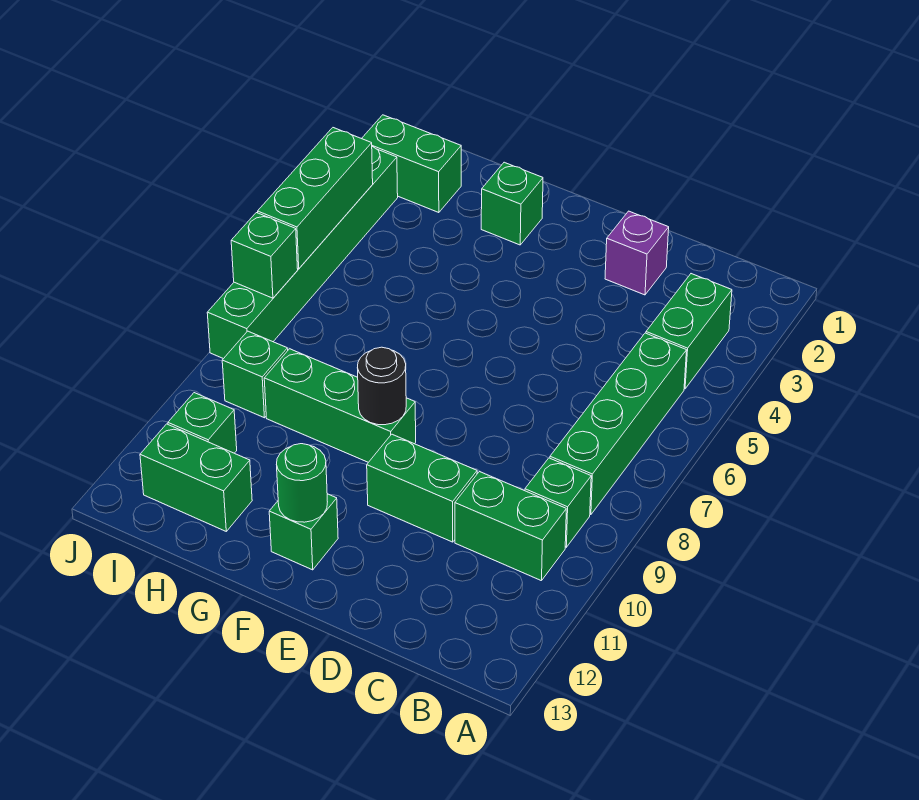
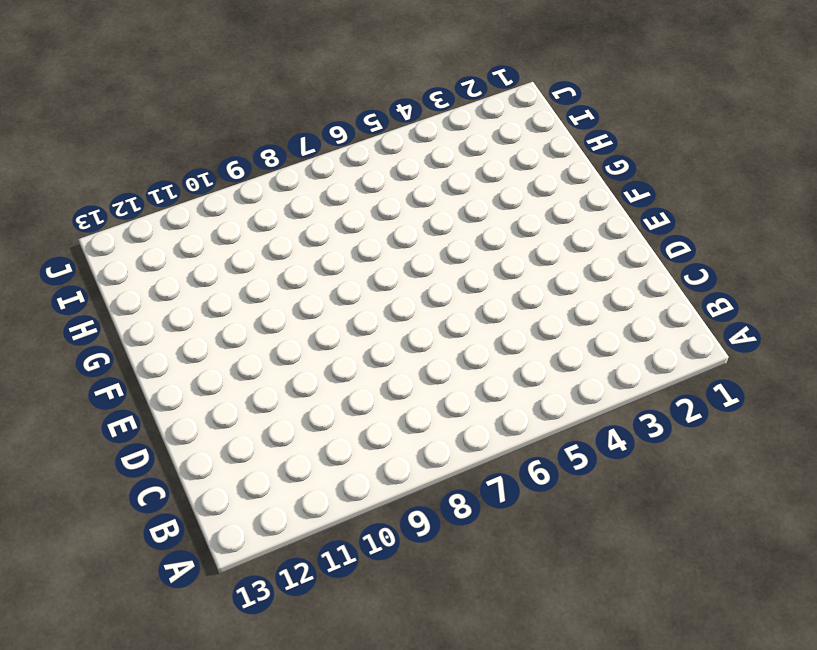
none -> green 1x2 brick [646,274,732,389]
none -> green 1x4 brick [550,333,687,515]
none -> green 1x1 brick [525,458,591,547]

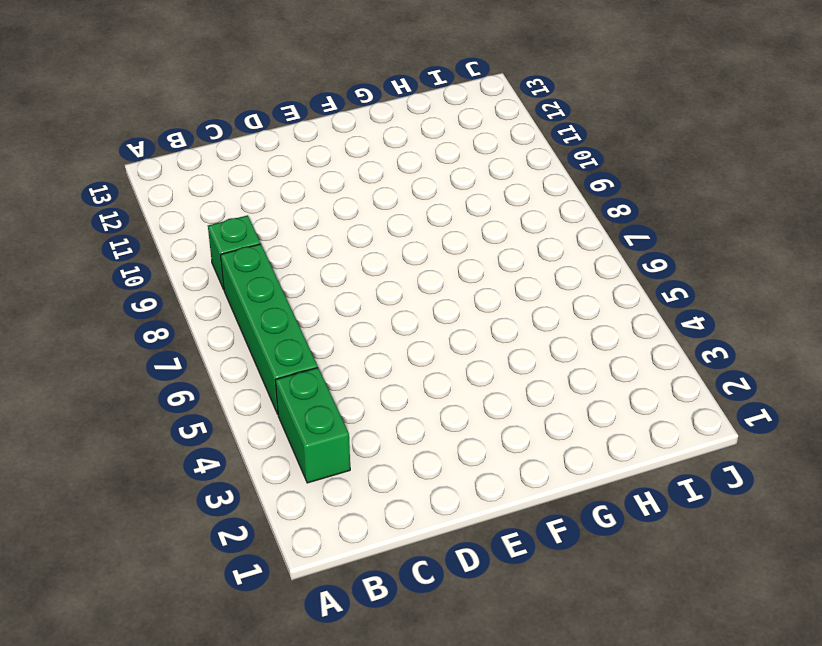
none -> green 1x2 brick [455,471,566,581]
none -> purple 1x1 brick [605,211,669,295]
none -> green 1x2 brick [367,434,477,542]

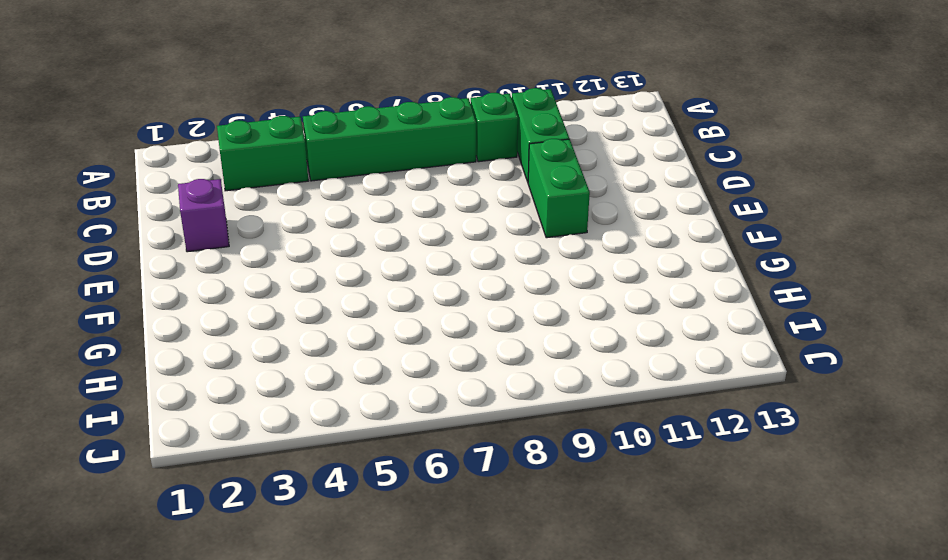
none -> green 1x3 brick [264,349,416,462]
none -> green 1x1 brick [269,494,338,570]
none -> green 1x1 brick [481,162,543,245]

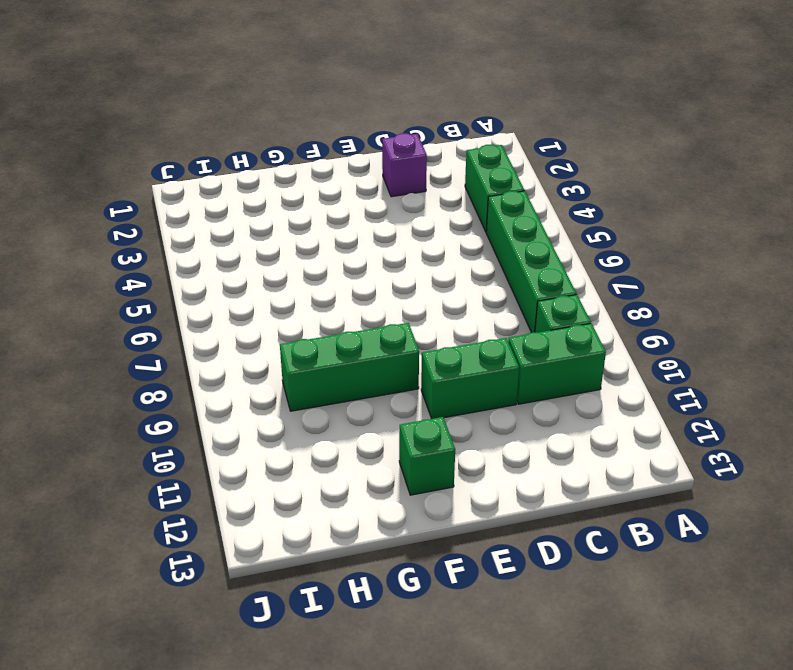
none -> green 1x1 brick [481,162,543,245]
none -> green 1x2 brick [140,424,252,531]
none -> green 1x2 brick [362,115,461,213]

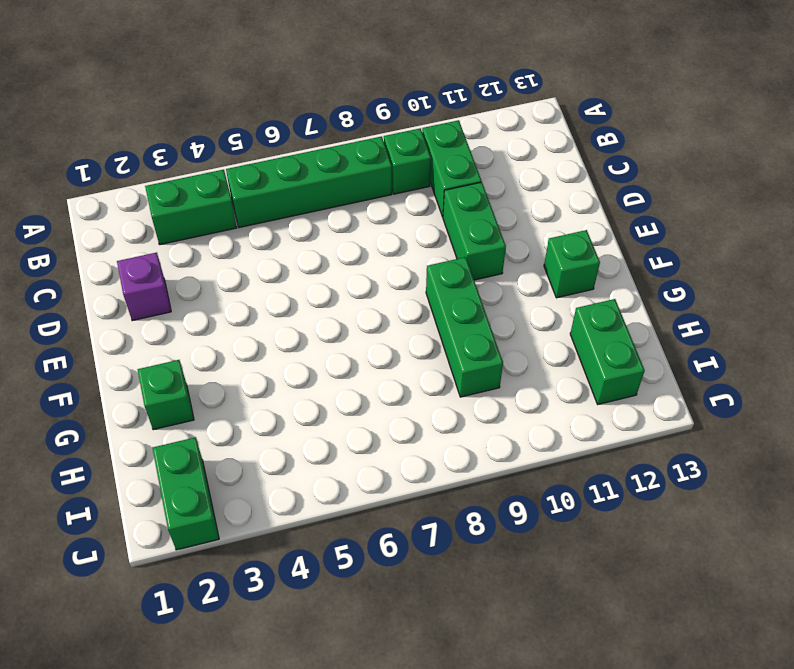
none -> green 1x1 brick [222,331,288,418]
none -> green 1x1 brick [168,393,237,453]
none -> green 1x6 brick [207,147,398,359]

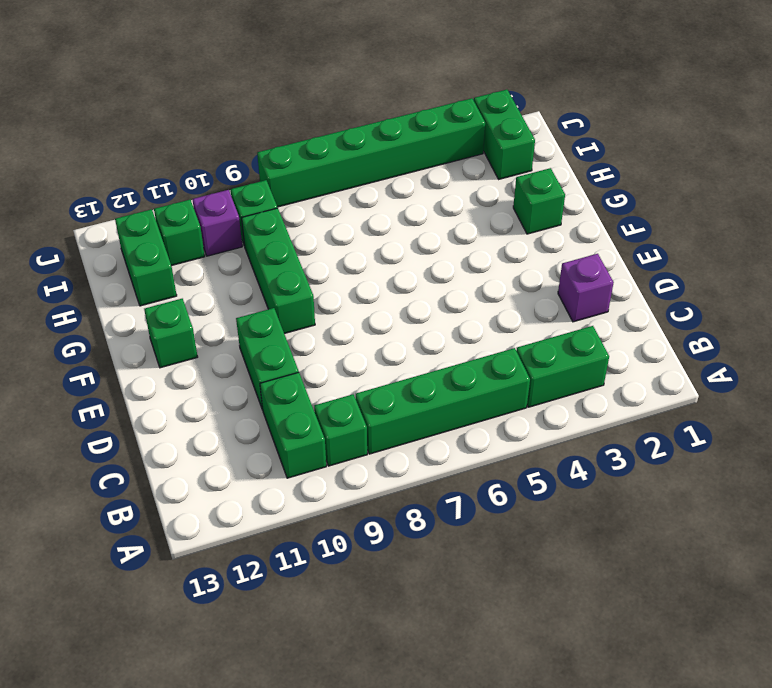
purple 1x1 brick [192,190,242,256] -> none
none -> black 1x1 round brick [357,347,406,425]
none -> green 1x1 round brick [276,444,327,522]
none -> green 1x3 brick [258,128,373,269]

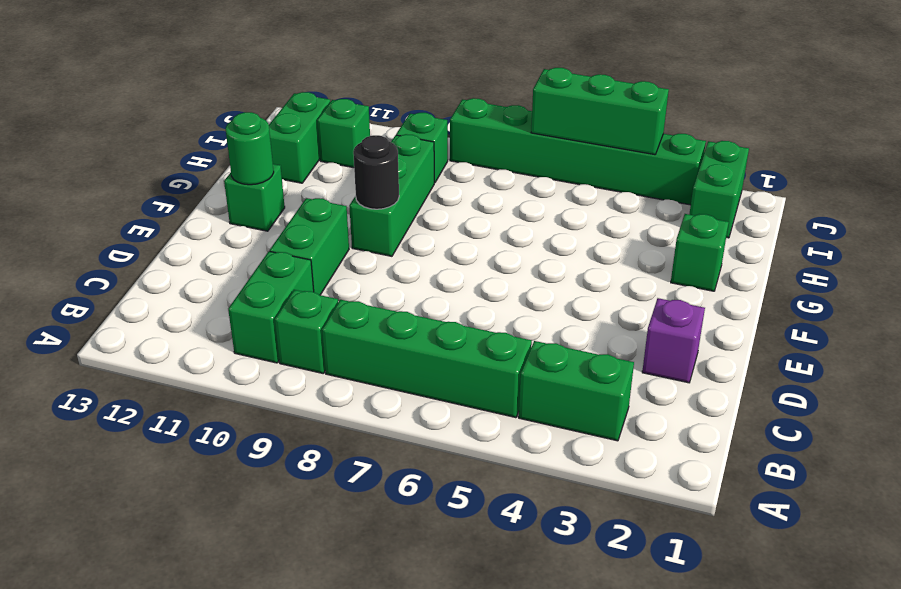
none -> green 1x1 brick [231,213,298,298]

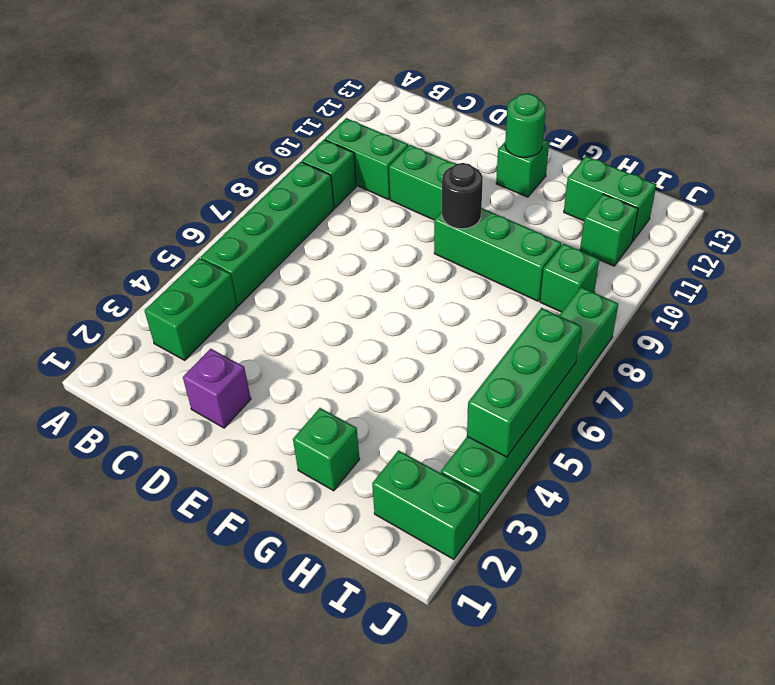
none -> green 1x1 brick [231,213,298,298]

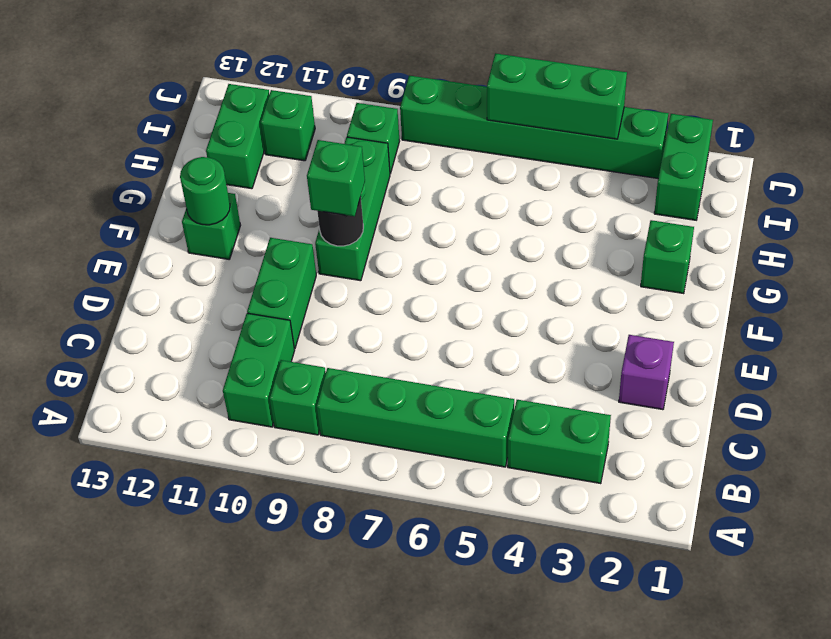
green 1x1 brick [307,140,365,216] -> green 1x1 brick moved to [231,213,298,298]

